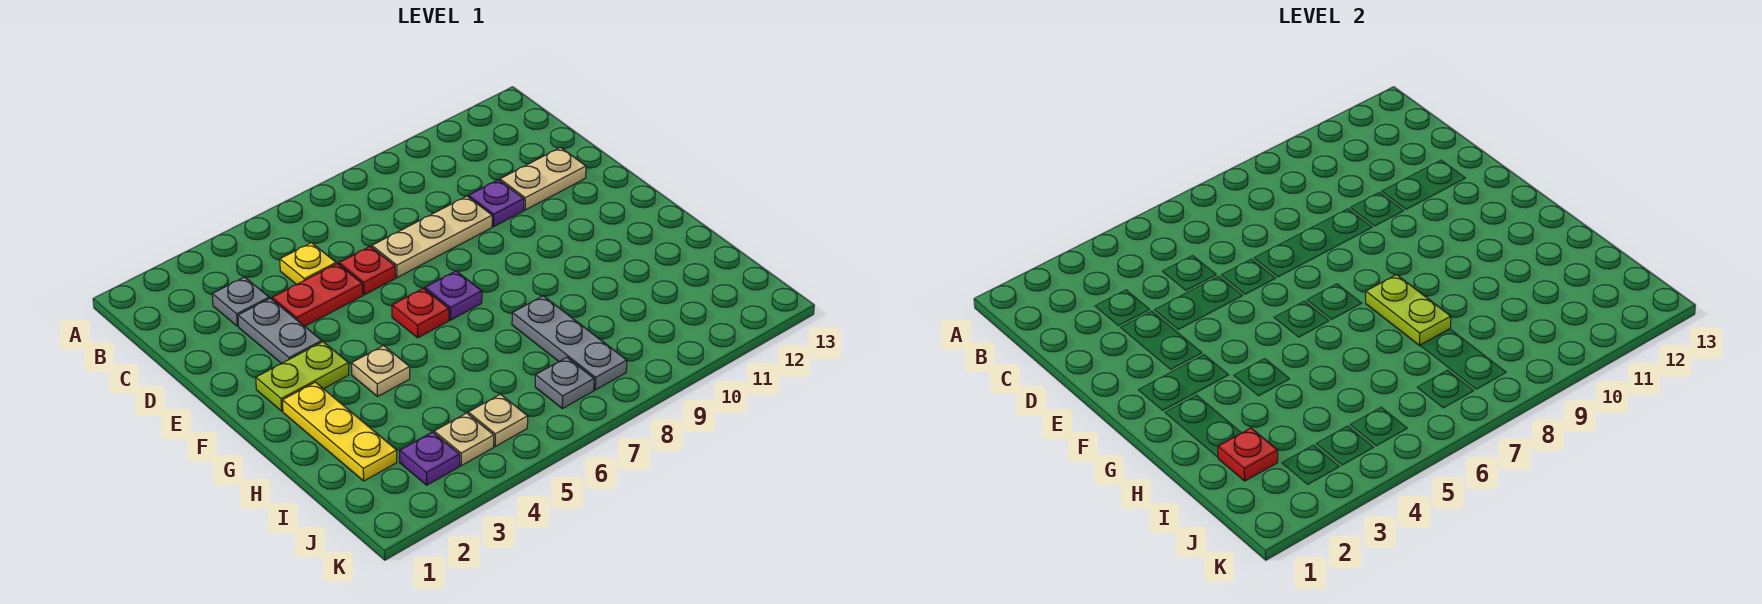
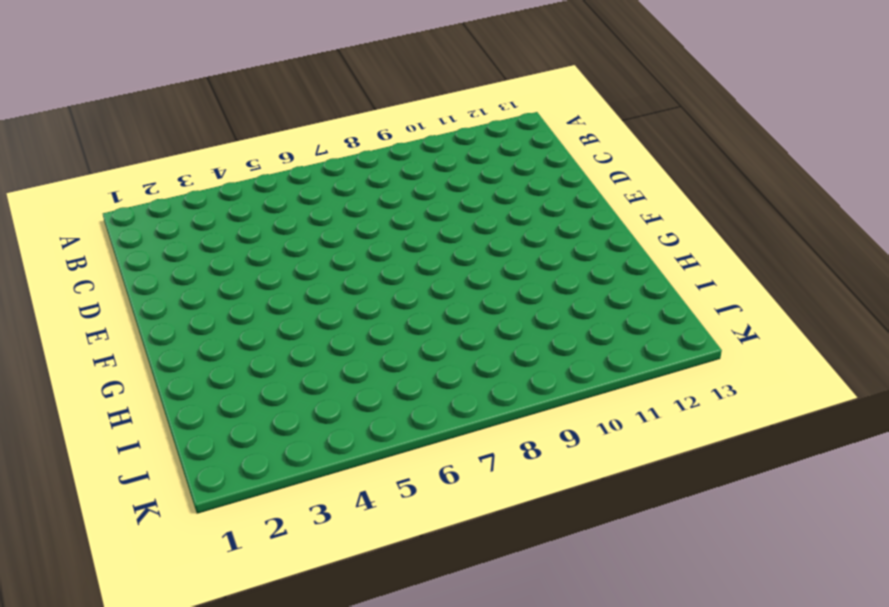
none -> grey 1x1 plate [212,277,269,326]
none -> yellow 1x1 plate [280,243,336,285]
none -> grey 1x2 plate [238,298,322,364]

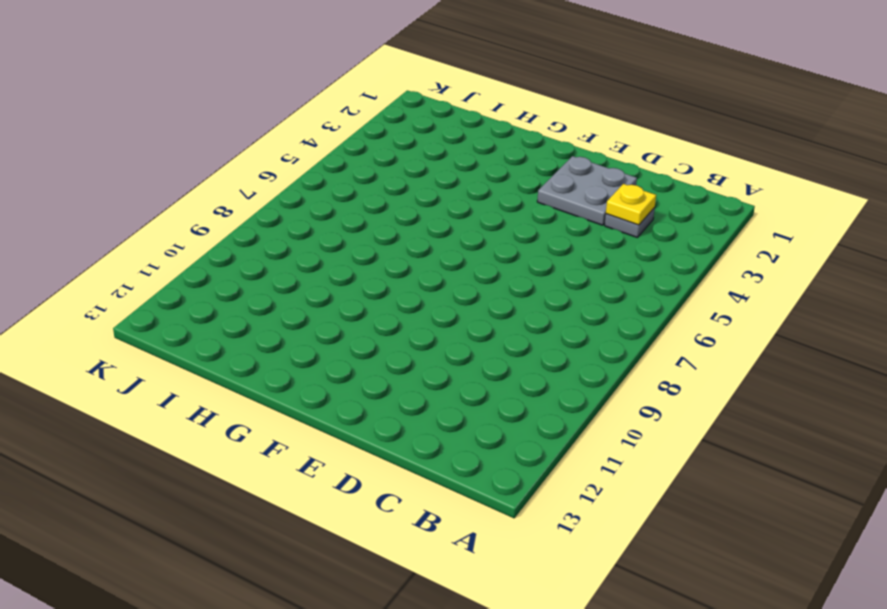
yellow 1x1 plate [606,184,656,225] -> yellow 1x1 plate moved to [280,243,336,285]
grey 2x2 plate [537,156,637,225] -> grey 1x2 plate [238,298,322,364]
none -> red 1x2 plate [272,263,363,326]
none -> red 1x1 plate [339,246,396,295]
none -> tan 1x3 plate [372,196,492,278]

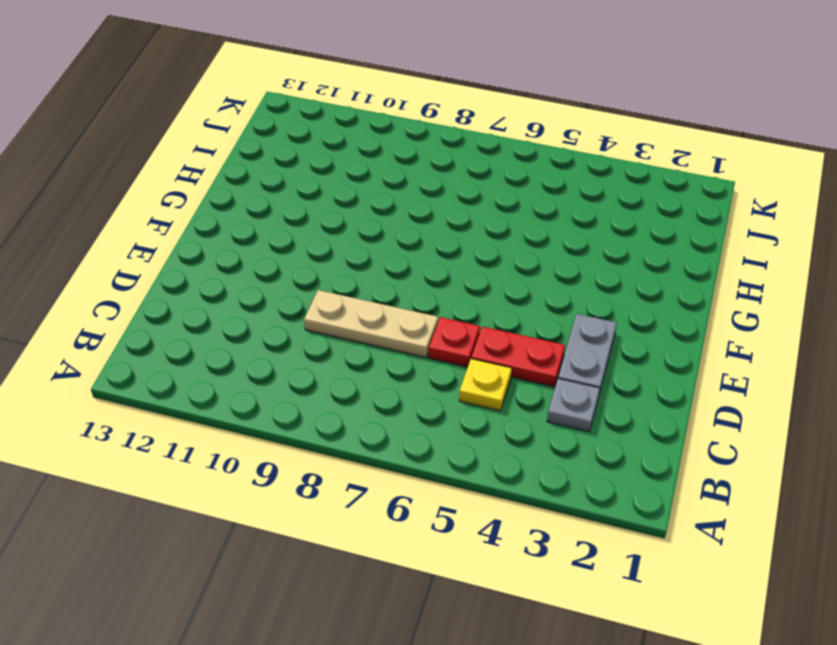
none -> purple 1x1 plate [469,180,524,226]
none -> tan 1x2 plate [500,148,586,210]
none -> lime 1x2 plate [256,342,349,411]

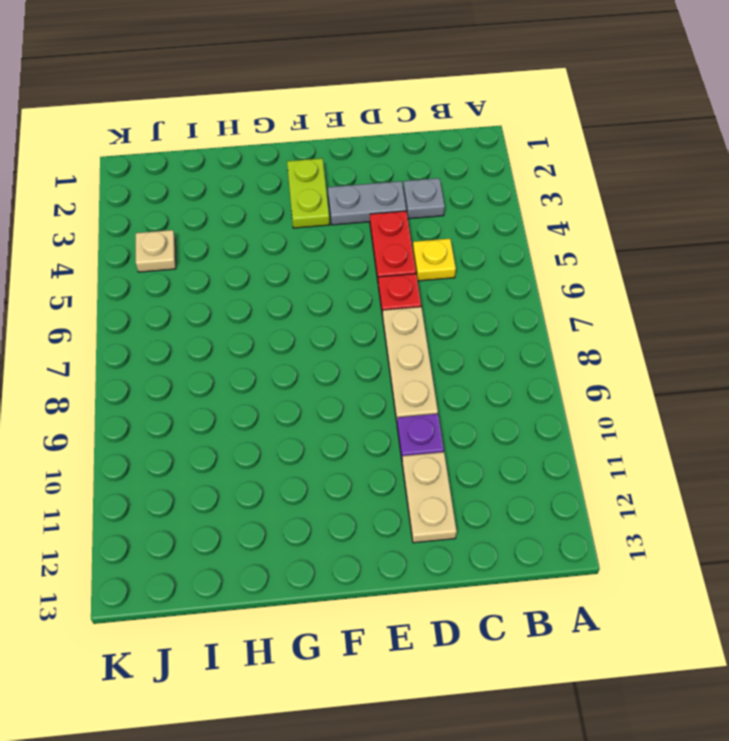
none -> red 1x1 plate [392,288,449,338]
none -> purple 1x1 plate [425,271,482,320]
none -> yellow 1x3 plate [282,382,397,481]

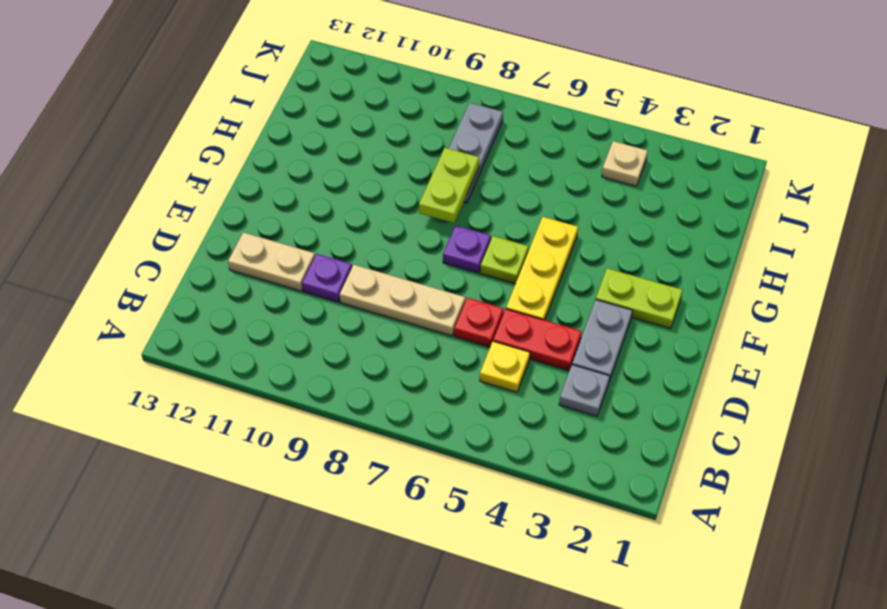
yellow 1x3 plate [506,217,578,320] -> yellow 1x3 plate moved to [282,382,397,481]
lime 1x1 plate [480,236,529,284] -> red 1x1 plate [392,288,449,338]
none -> tan 1x1 plate [351,346,410,396]
none -> purple 1x1 plate [400,432,460,485]
none -> tan 1x1 plate [468,394,528,446]

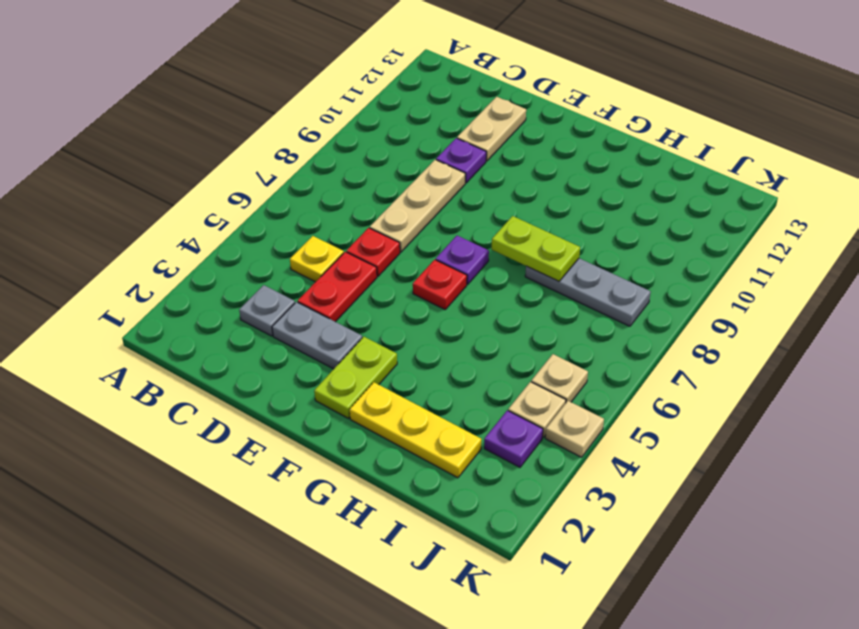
tan 1x1 plate [545,401,604,457] -> tan 1x1 plate moved to [351,346,410,396]
none -> grey 1x1 plate [535,357,594,409]
none -> red 1x1 plate [1218,428,1278,481]

